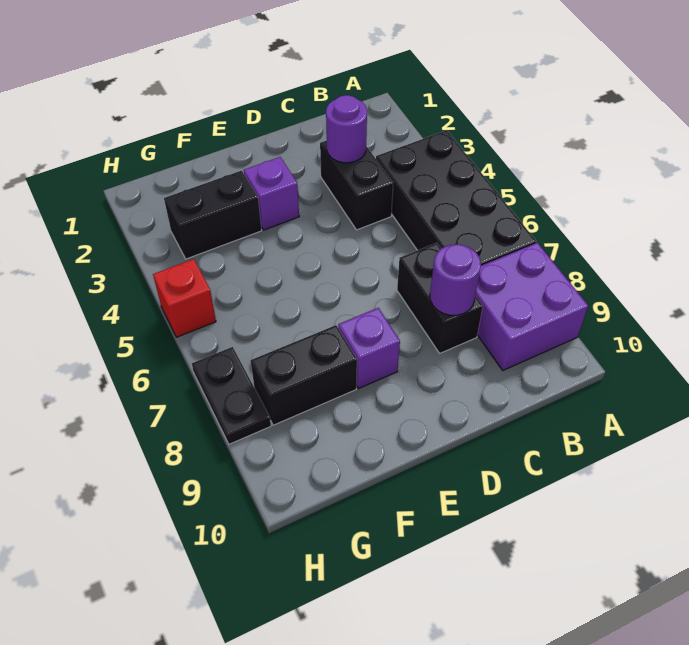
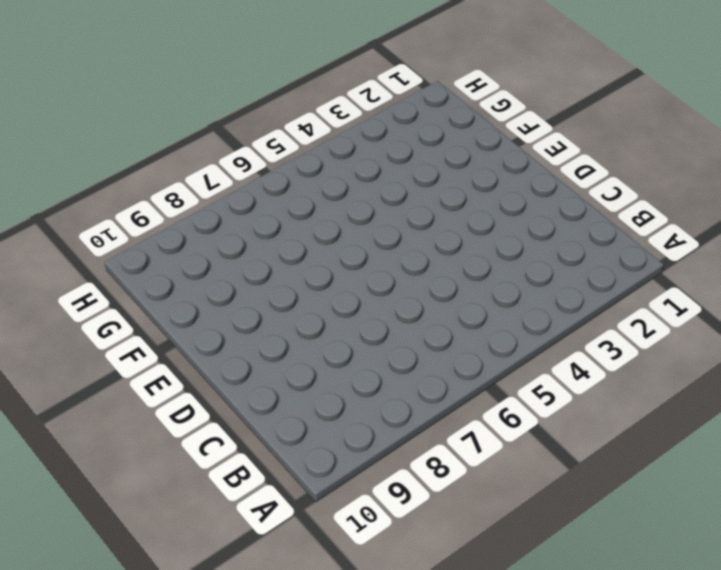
none -> black 2x4 brick [376,130,536,265]
none -> purple 2x2 brick [475,243,588,370]
none -> black 1x2 brick [320,140,393,230]

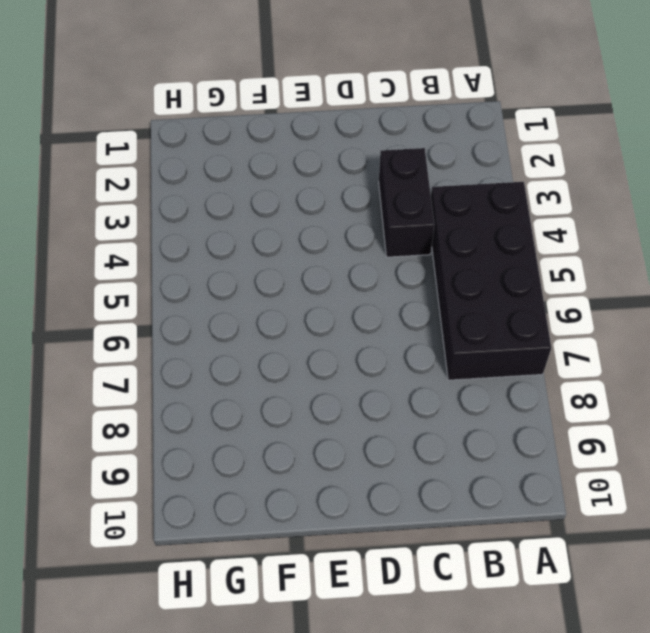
none -> purple 2x2 brick [475,243,588,370]
none -> black 1x2 brick [397,243,483,353]
none -> purple 1x1 brick [244,157,299,230]

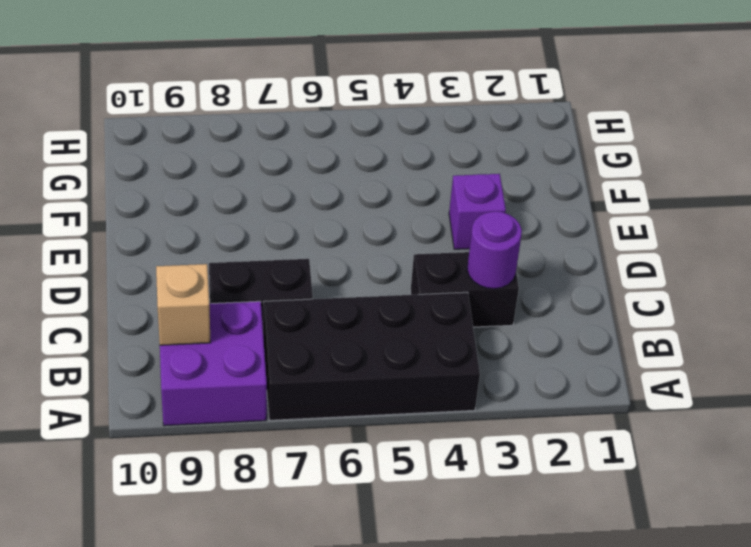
tan 1x1 brick [156,264,211,345] -> none
none -> purple 1x1 brick [338,308,400,389]
none -> black 1x2 brick [164,170,262,259]
none -> black 1x2 brick [250,325,357,425]

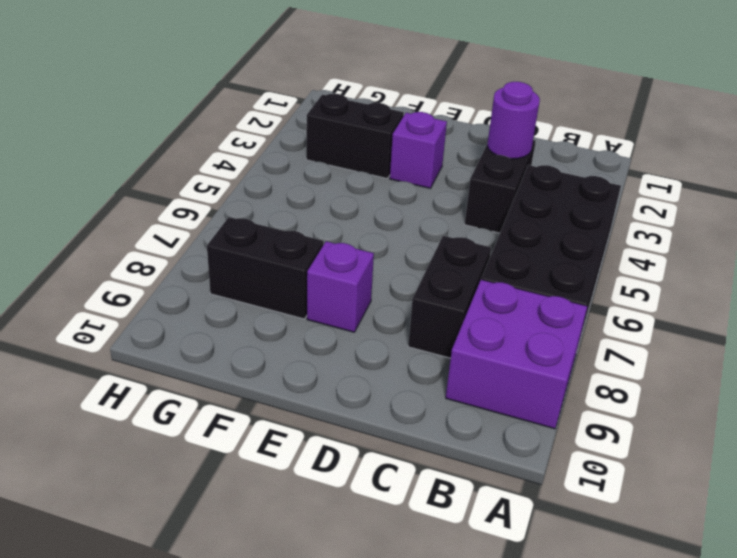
none -> red 1x1 brick [153,259,216,337]
none -> black 1x2 plate [192,347,271,444]
none -> purple 1x1 round brick [430,244,481,315]

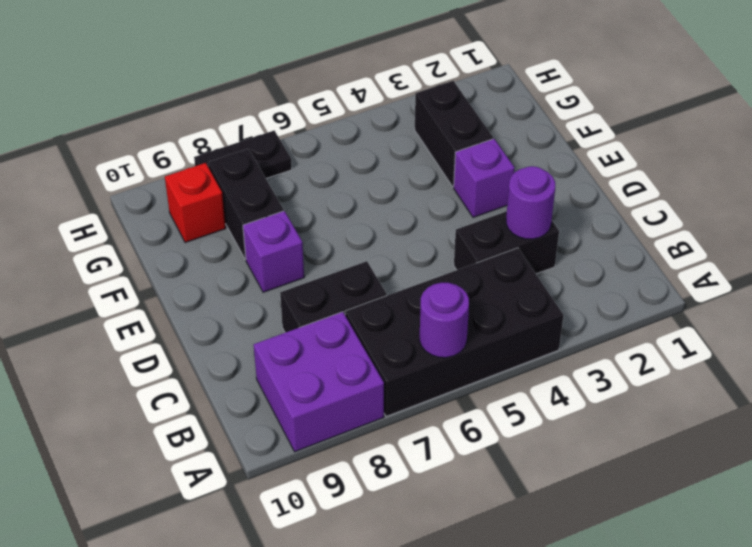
purple 1x1 round brick [419,283,469,358] -> purple 1x1 round brick moved to [430,244,481,315]
red 1x1 brick [165,163,226,243] -> red 1x1 brick moved to [153,259,216,337]

